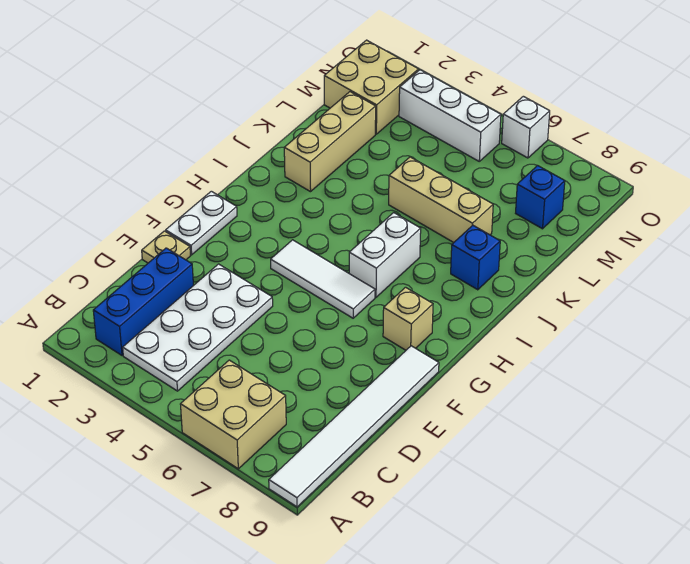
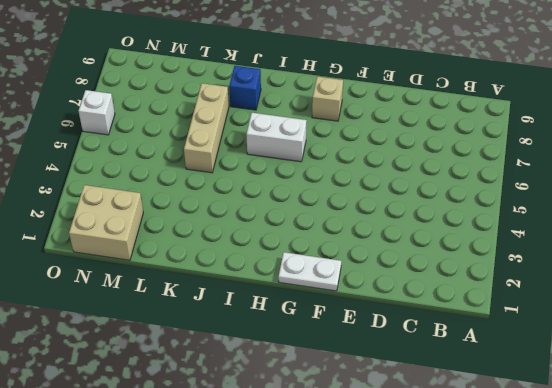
none -> tan 2x2 brick [180,360,286,469]
none -> white 1x6 tile [269,346,439,507]
none -> blue 1x3 brick [93,248,193,355]

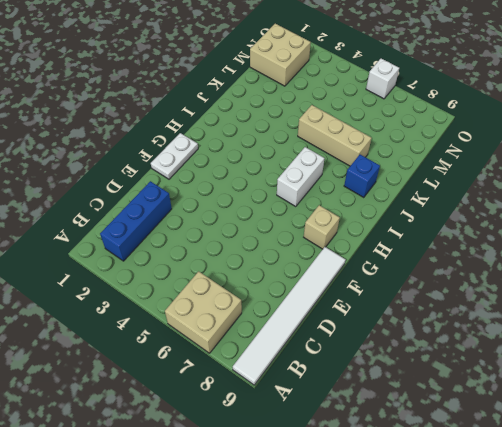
none -> white 2x4 plate [123,264,273,391]
none -> tan 1x1 plate [142,231,191,263]
none -> white 1x3 tile [271,240,375,318]

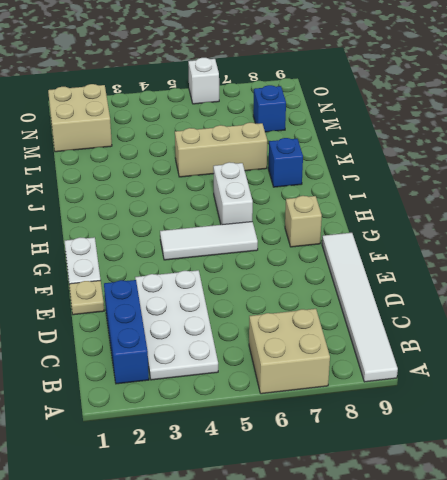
none -> tan 1x3 brick [284,92,376,192]
none -> white 1x3 brick [399,70,501,161]

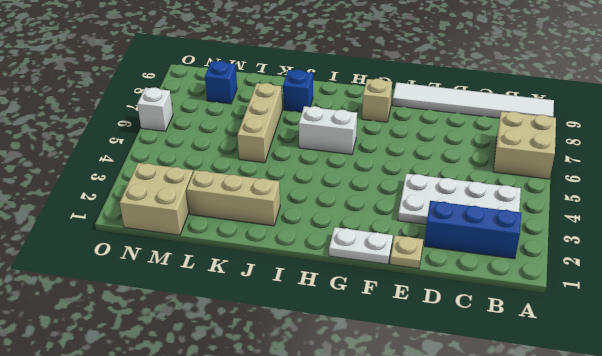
none -> white 1x3 tile [271,240,375,318]
none -> white 1x3 brick [399,70,501,161]

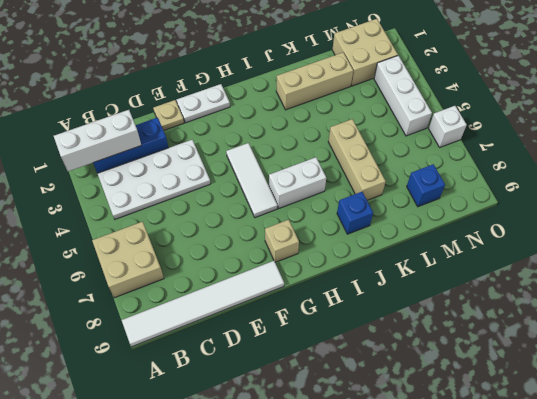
white 1x3 brick [54,110,141,171] -> none

